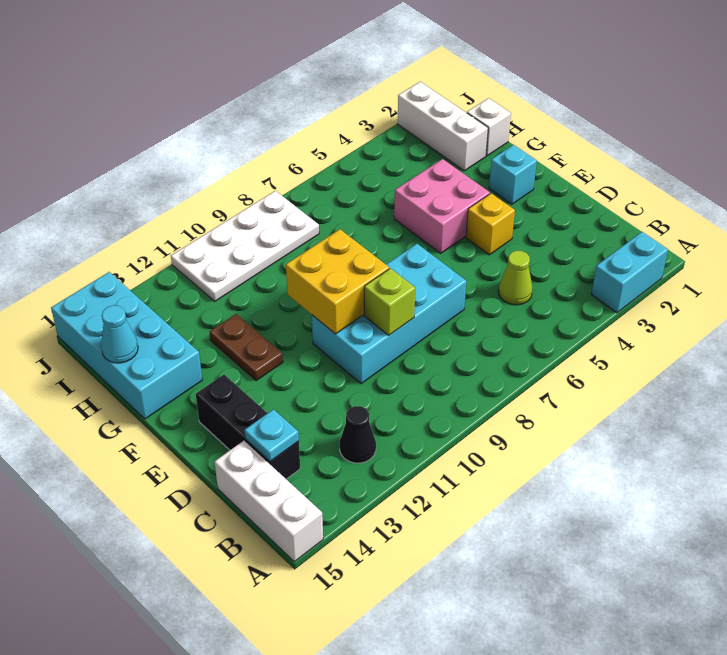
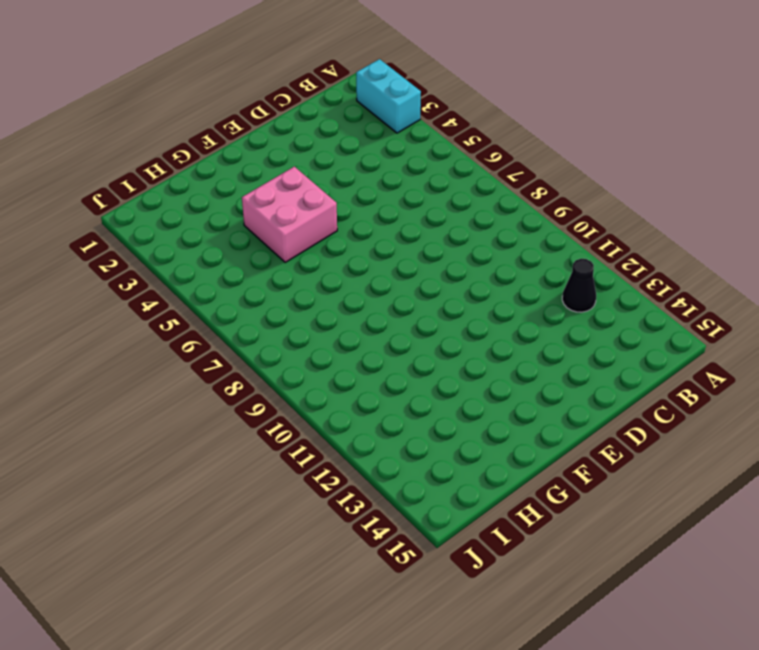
none -> white 1x3 brick [215,441,323,561]
none -> lime 1x1 cone [499,251,532,305]
none -> black 1x3 brick [196,375,300,479]

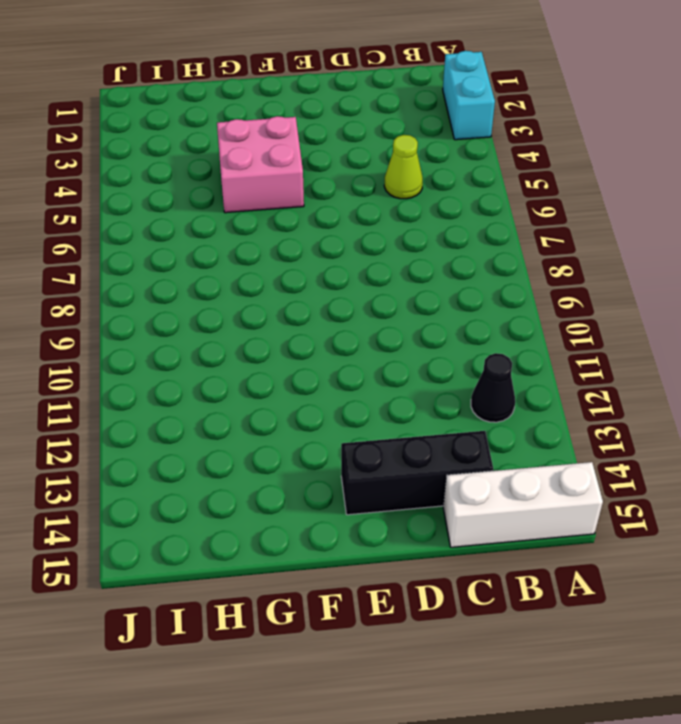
none -> cyan 2x4 brick [312,244,466,384]
none -> yellow 1x1 brick [466,193,515,255]
none -> cyan 1x1 brick [489,145,537,204]

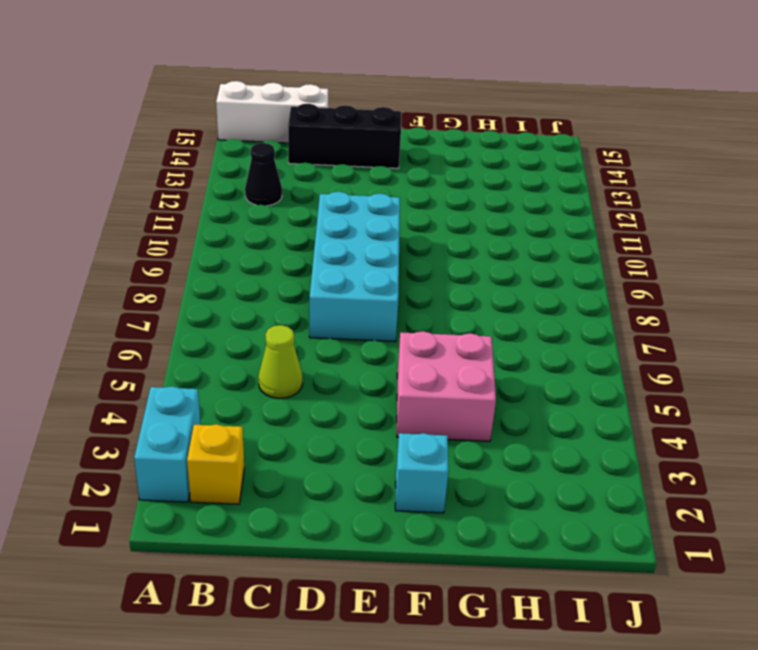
yellow 1x1 brick [187,424,244,504] -> yellow 1x1 brick moved to [466,193,515,255]
none -> brown 1x2 plate [210,314,283,381]
none -> cyan 2x4 brick [51,272,202,419]
none -> white 1x1 brick [467,98,511,156]

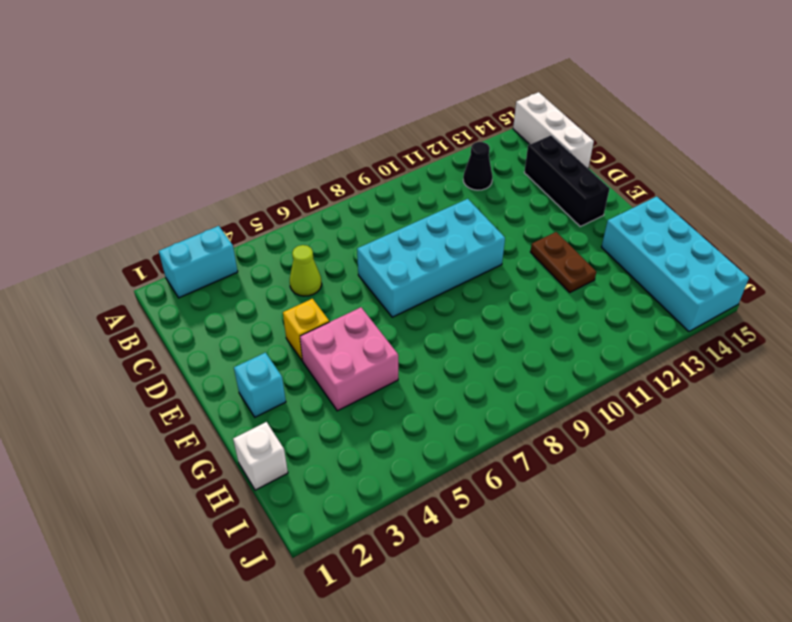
none -> white 1x3 brick [398,82,488,171]
none -> white 2x4 plate [171,191,319,301]
none -> cyan 1x1 plate [244,409,299,461]

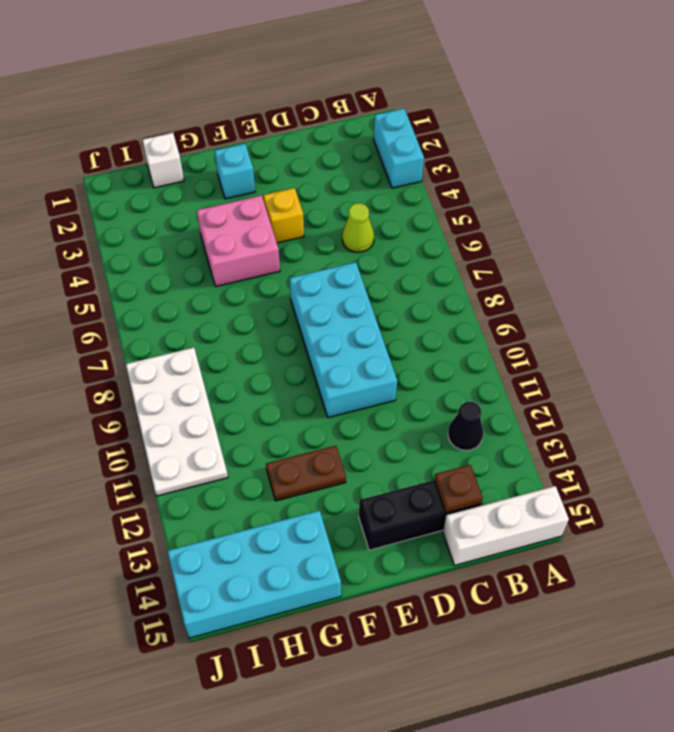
brown 1x1 plate [434,465,483,513] -> cyan 1x1 plate [244,409,299,461]
none -> white 1x3 brick [398,82,488,171]
none -> lime 1x1 brick [364,268,415,335]
none -> yellow 2x2 brick [286,229,389,334]

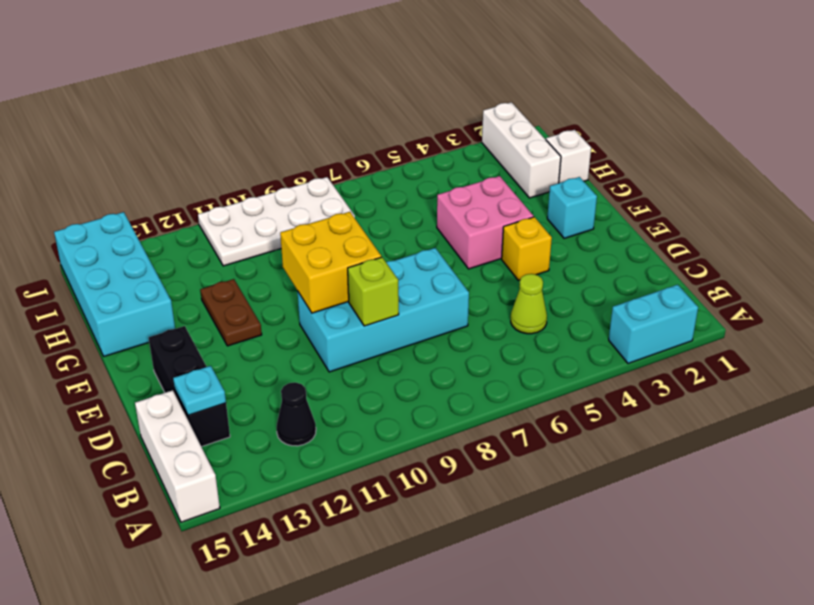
none -> cyan 1x1 cone [101,305,138,363]

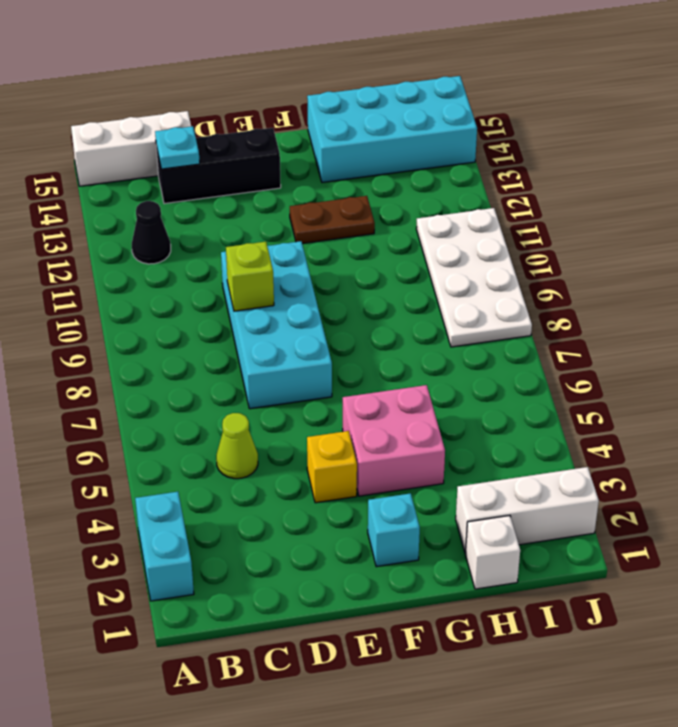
none -> yellow 2x2 brick [286,229,389,334]
none -> cyan 1x1 cone [101,305,138,363]

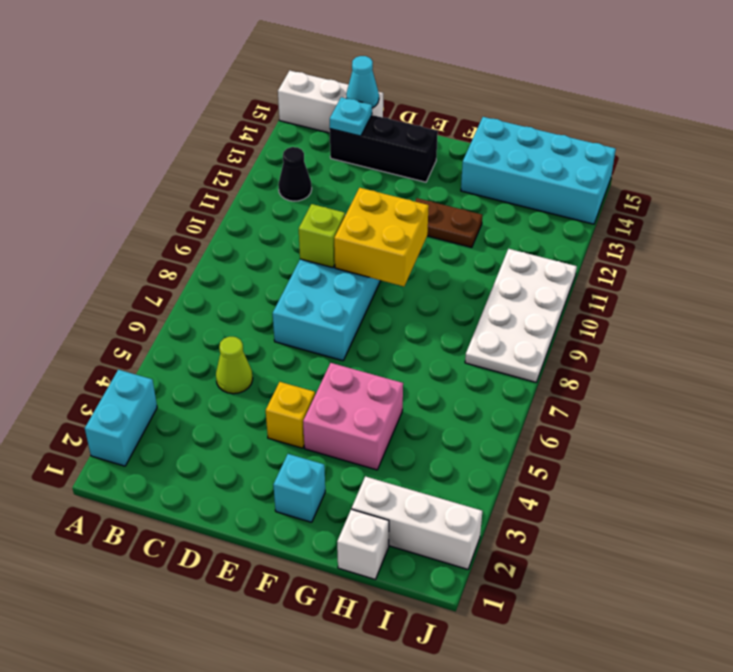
cyan 1x1 cone [346,56,379,108] -> cyan 1x1 cone moved to [101,305,138,363]

